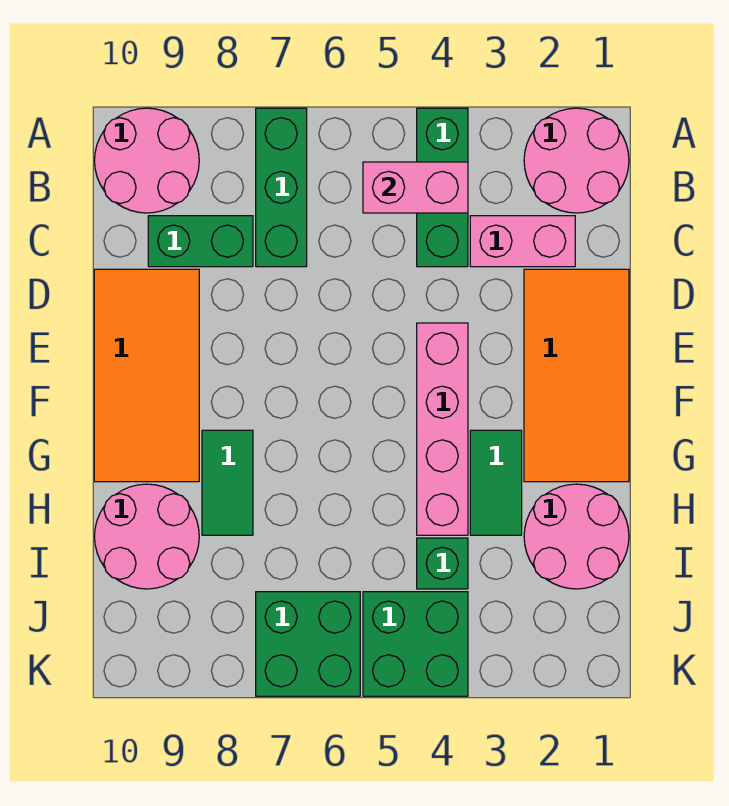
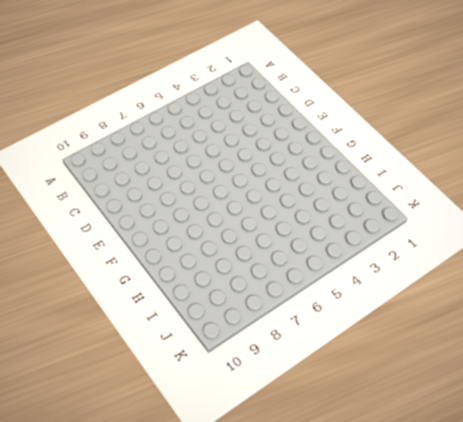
none -> pink 2x2 round brick [524,108,629,213]
none -> green 1x3 brick [417,108,468,267]
none -> green 1x3 brick [256,108,307,267]

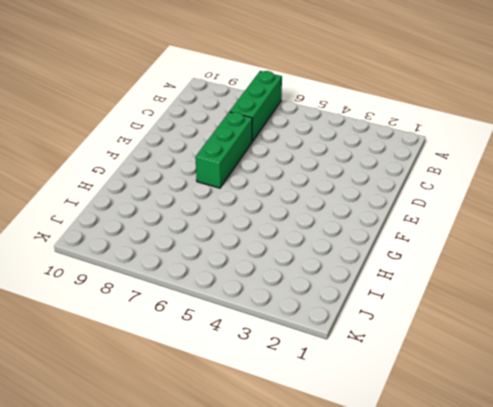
green 1x3 brick [196,112,252,188] -> green 1x3 brick moved to [417,108,468,267]
none -> pink 2x2 round brick [524,108,629,213]
none -> pink 2x2 round brick [95,108,199,213]
none -> pink 1x2 brick [470,216,575,267]

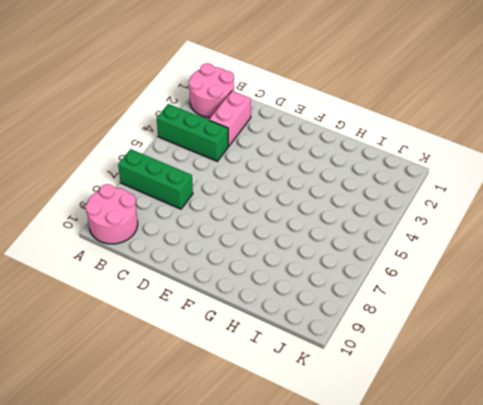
none -> green 1x2 brick [148,216,253,267]
none -> orange 2x4 tile [524,269,629,482]
none -> orange 2x4 tile [94,269,199,482]

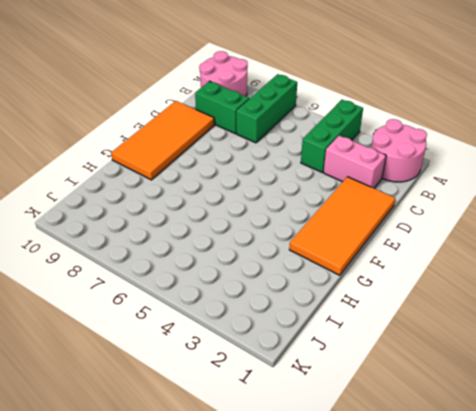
none -> pink 1x4 brick [417,323,468,535]
none -> green 1x2 tile [470,430,522,535]
none -> green 1x2 tile [202,430,253,535]

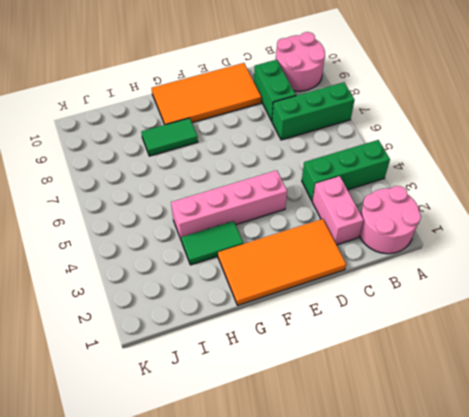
none -> pink 2x2 round brick [524,484,629,589]
none -> pink 2x2 round brick [95,484,199,589]
none -> green 1x1 brick [417,538,468,589]

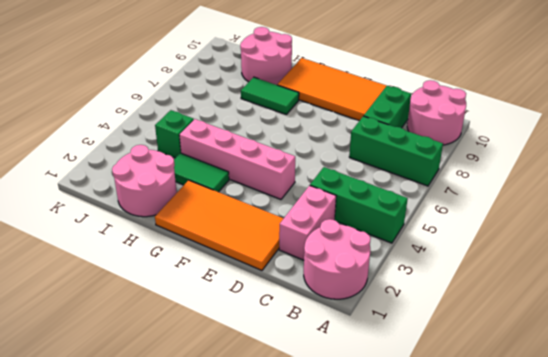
none -> green 2x2 brick [363,592,468,696]
none -> green 2x2 brick [256,592,360,696]
none -> pink 1x2 brick [363,162,468,213]

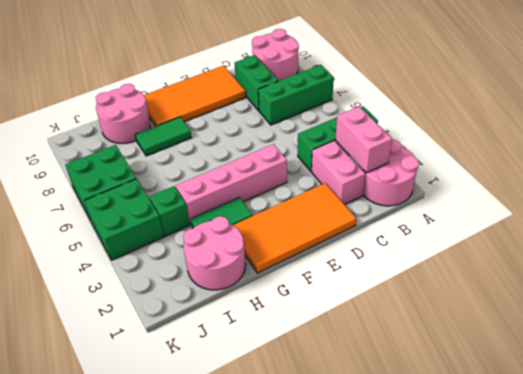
pink 1x2 brick [335,107,392,173] -> pink 1x2 brick moved to [363,162,468,213]

